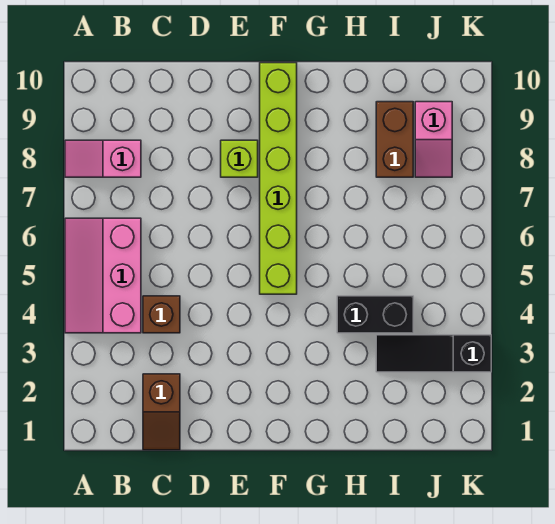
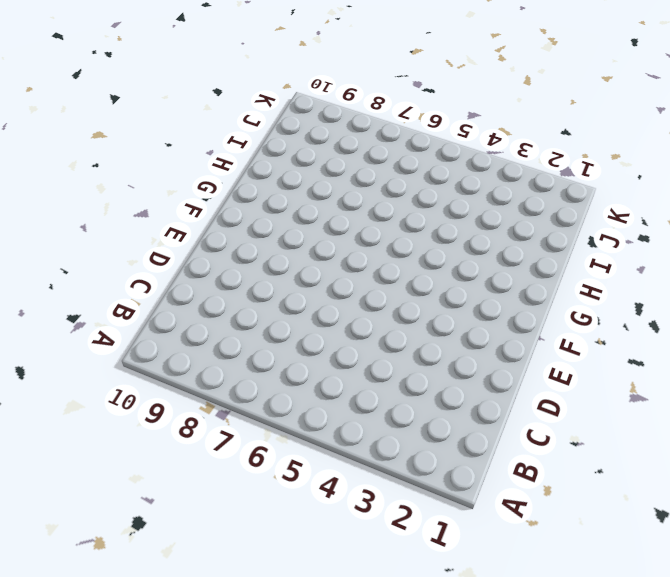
none -> pink 2x3 slope [65,218,141,333]
none -> pink 1x2 slope [65,140,141,177]

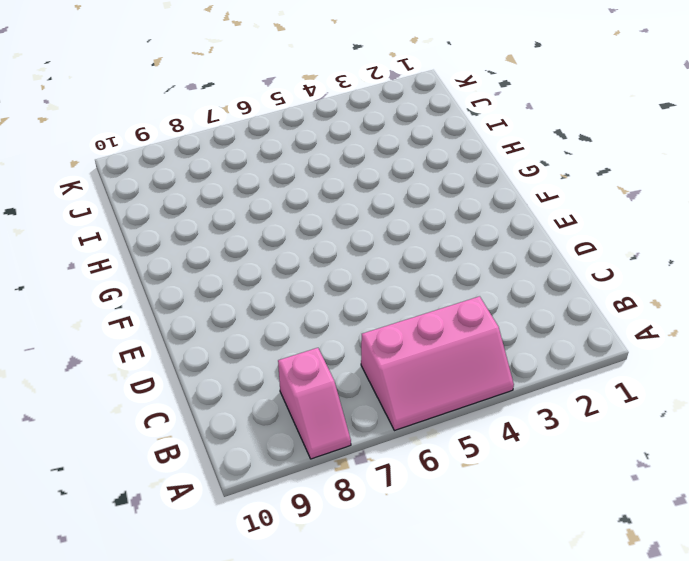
none -> brown 1x2 slope [143,374,180,450]
none -> brown 1x1 brick [143,296,180,333]

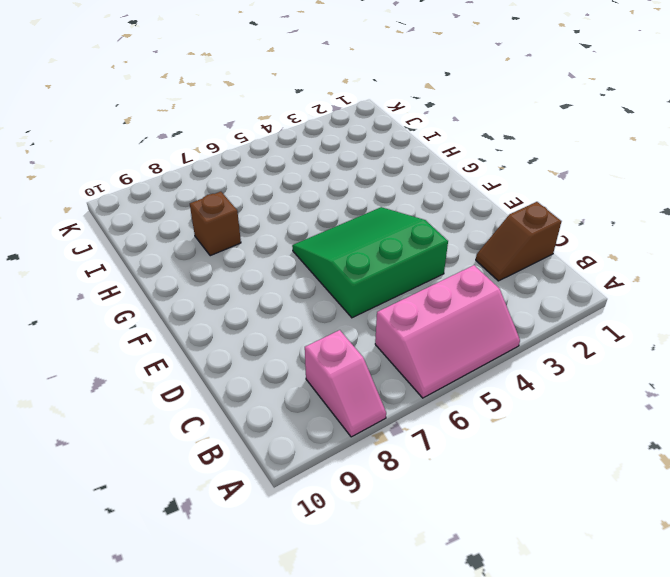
brown 1x2 slope [476,202,561,281] -> brown 1x2 slope turned to [143,374,180,450]
green 3x3 slope [292,207,448,318] -> lime 1x6 brick [260,63,297,294]
brown 1x1 brick [190,192,241,256] -> brown 1x1 brick moved to [143,296,180,333]
none -> lime 1x1 brick [221,140,258,177]
none -> black 1x2 brick [337,296,413,333]

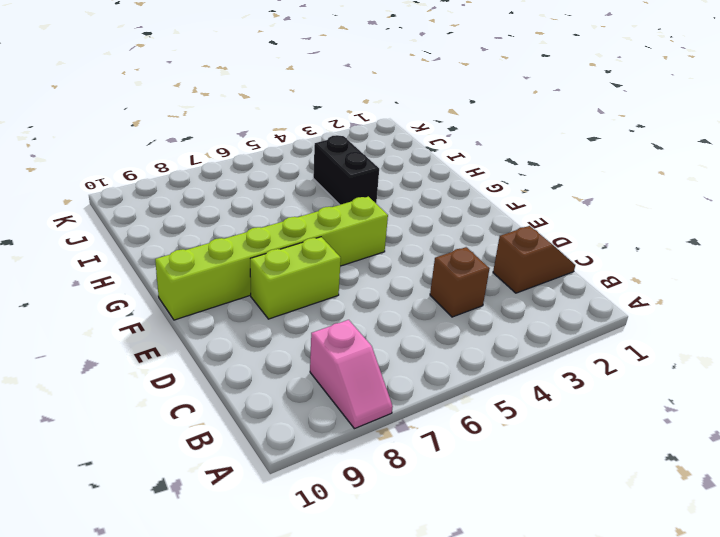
lime 1x2 brick [250,237,341,319] -> lime 1x1 brick [221,140,258,177]
none -> pink 2x3 slope [65,218,141,333]
none -> black 1x3 slope [376,335,491,372]

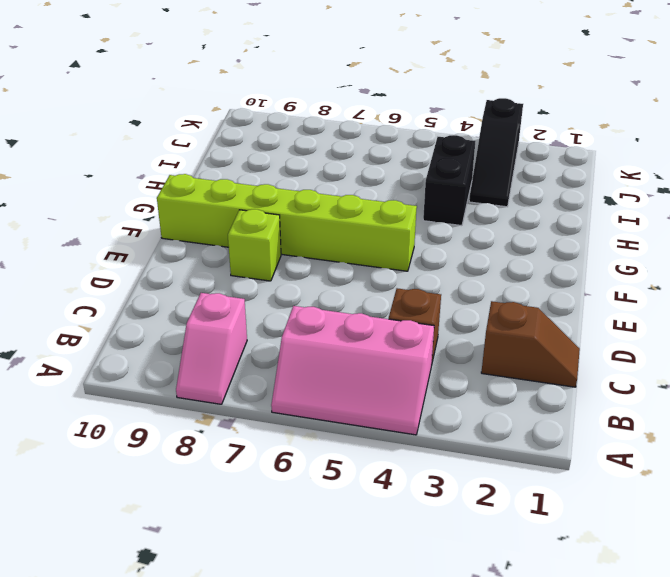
none -> brown 1x2 brick [376,102,413,177]
none -> pink 1x2 slope [415,102,452,177]

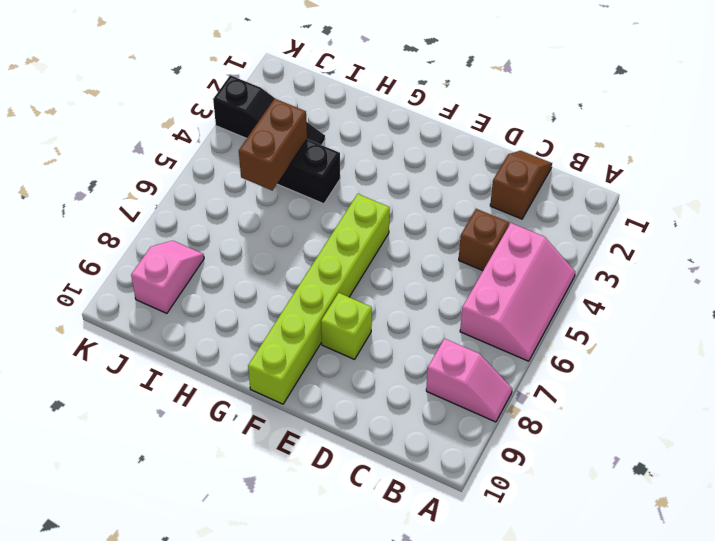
brown 1x2 brick [239,99,307,190] -> brown 1x2 brick moved to [376,102,413,177]

